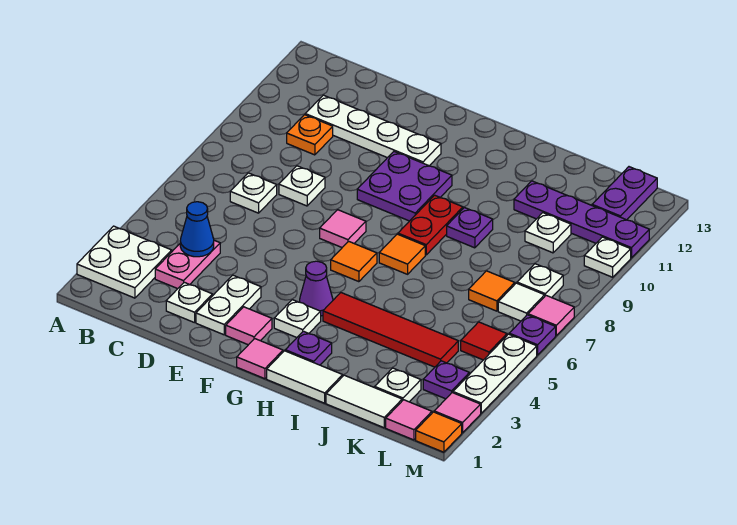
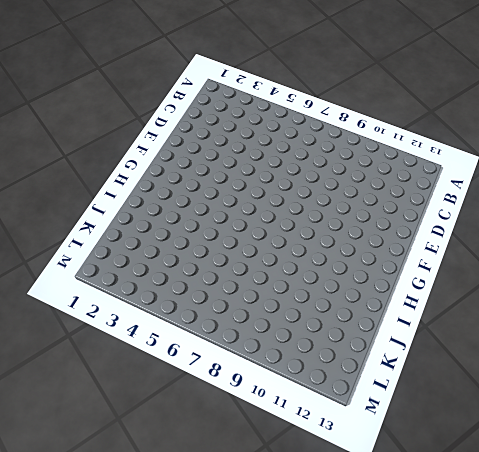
none -> white 2x2 plate [77,226,172,298]
none -> pink 1x2 plate [155,240,220,289]
none -> white 1x1 plate [230,173,277,213]
none -> orange 1x1 plate [287,115,333,155]

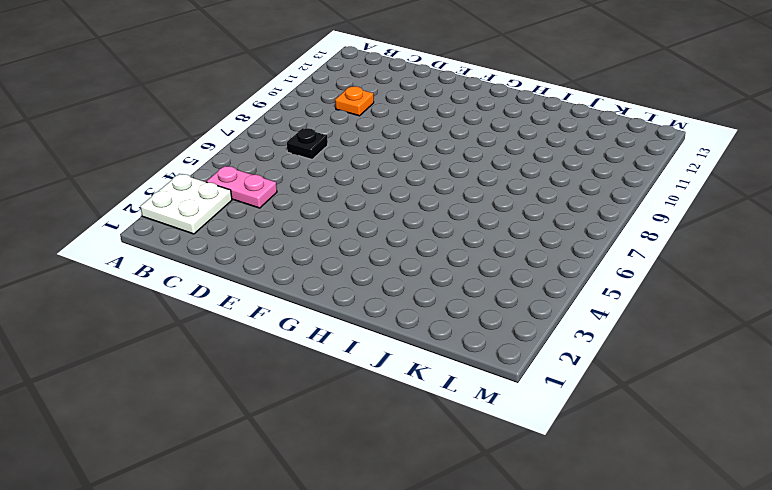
pink 1x2 plate [206,166,277,208] -> pink 1x2 plate turned to [155,240,220,289]
black 1x1 plate [287,128,328,159] -> white 1x1 plate [230,173,277,213]
none -> white 1x4 plate [305,95,441,166]
none -> white 1x1 plate [166,282,212,323]
none -> white 1x1 plate [279,166,325,206]
none -> white 1x2 plate [196,275,261,335]

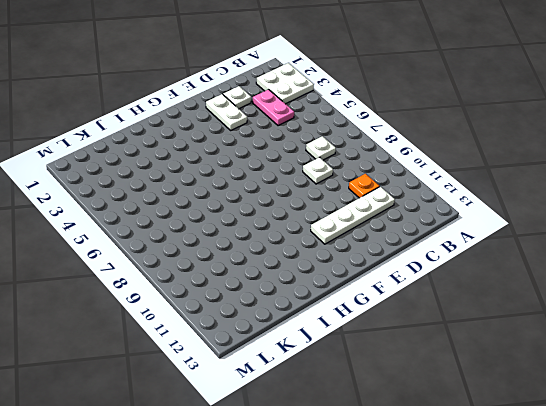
none -> pink 1x1 tile [226,307,272,345]
none -> pink 1x1 tile [320,210,366,247]
none -> purple 2x2 plate [357,152,452,221]
none -> pink 1x1 tile [237,339,283,379]

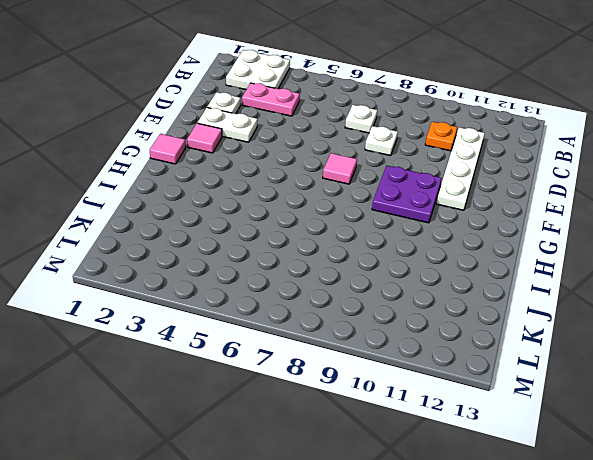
none -> white 1x1 plate [274,300,321,338]
none -> purple 1x1 cone [300,261,333,316]
none -> orange 1x1 tile [331,241,377,282]
none -> white 1x2 tile [267,351,343,403]

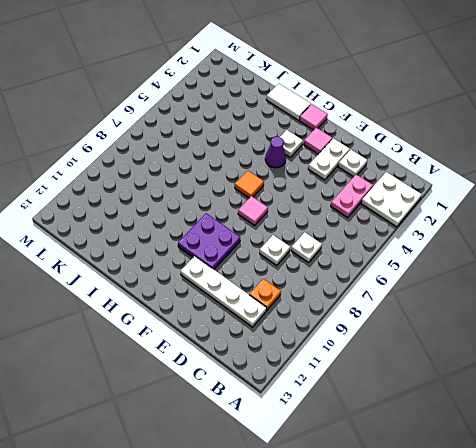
none -> purple 1x1 plate [285,331,332,365]
none -> red 1x4 tile [323,293,458,367]
none -> orange 1x1 tile [379,234,425,274]
none -> red 1x2 plate [398,195,463,255]

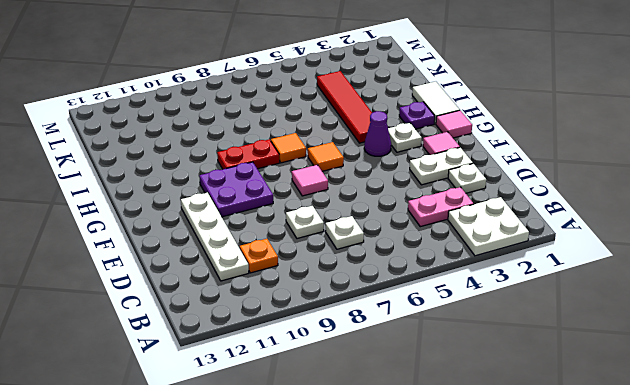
none -> purple 1x1 plate [447,208,493,248]
none -> white 1x2 tile [326,375,402,428]
none -> purple 1x4 plate [514,181,649,258]
none -> white 1x1 plate [375,368,421,402]

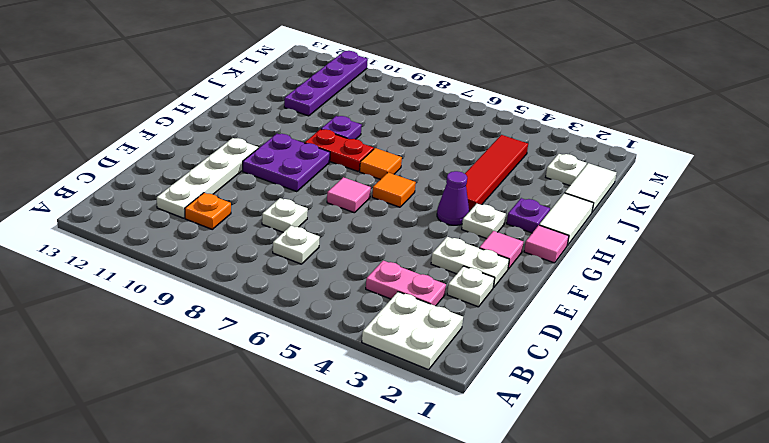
none -> orange 1x1 tile [469,271,515,311]
none -> white 1x1 plate [525,213,571,253]
none -> pink 1x1 tile [386,400,432,440]
none -> purple 1x1 plate [423,361,469,399]

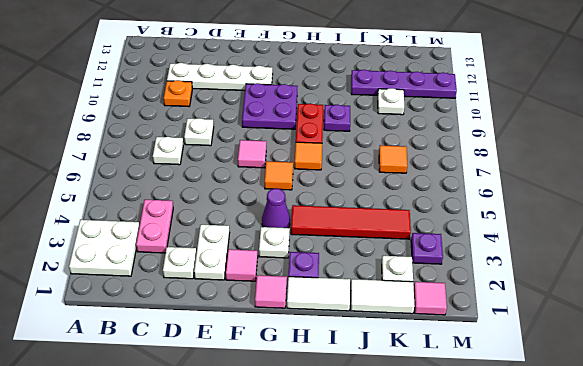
none -> red 1x1 tile [461,322,507,360]
none -> white 1x1 tile [498,283,545,321]
none -> white 1x1 plate [517,264,563,298]
none -> purple 1x2 plate [592,167,657,220]

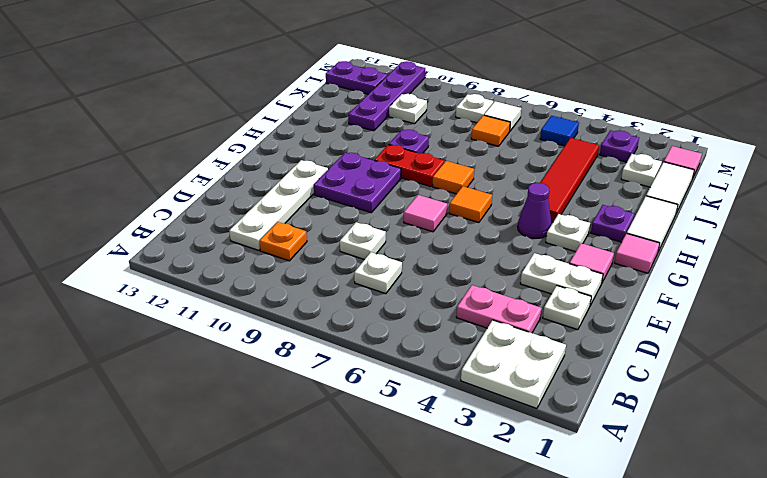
blue 1x1 tile [540,116,579,146] -> red 1x1 tile [461,322,507,360]
none -> orange 1x1 tile [416,412,462,452]
none -> pink 1x1 tile [434,393,481,433]
none -> white 1x3 plate [453,334,537,413]
none -> purple 1x1 plate [509,315,556,355]

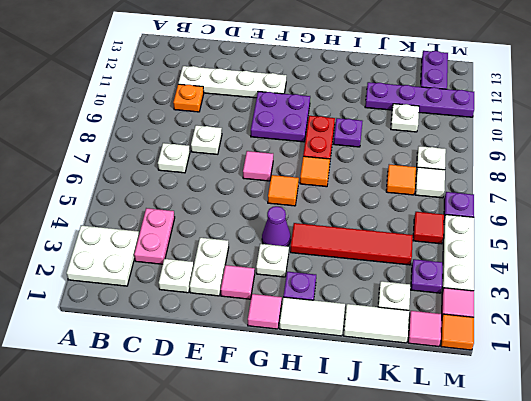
none -> pink 1x1 tile [528,296,574,335]
none -> white 1x1 plate [584,237,631,277]
none -> blue 1x1 cone [180,202,214,257]

